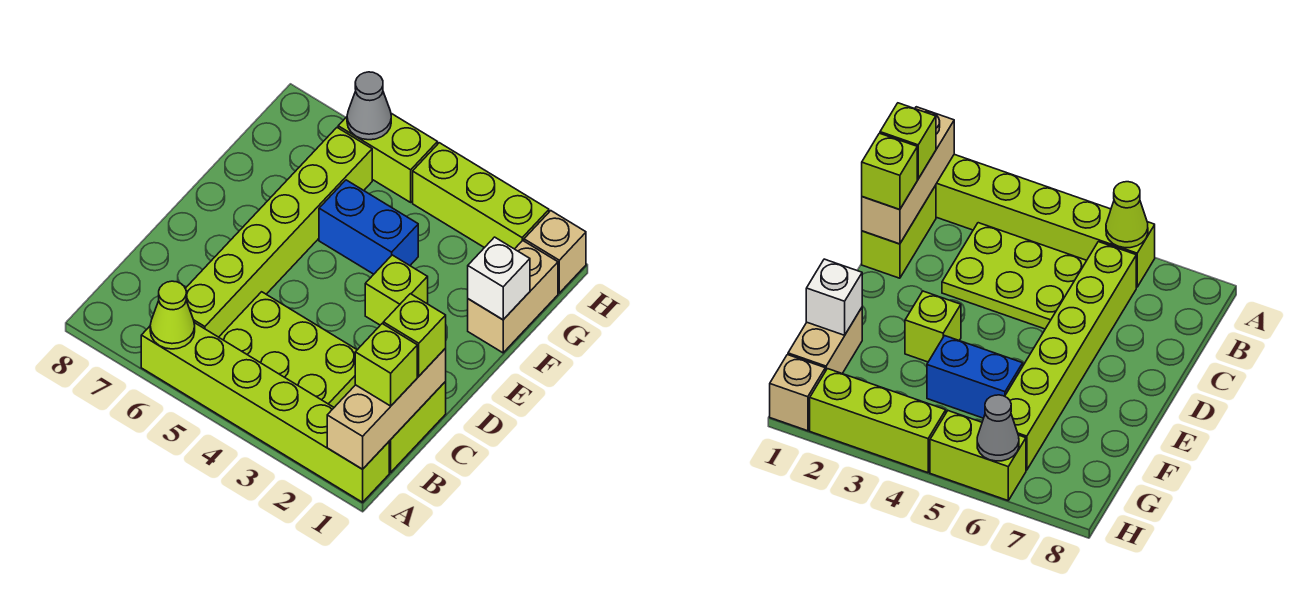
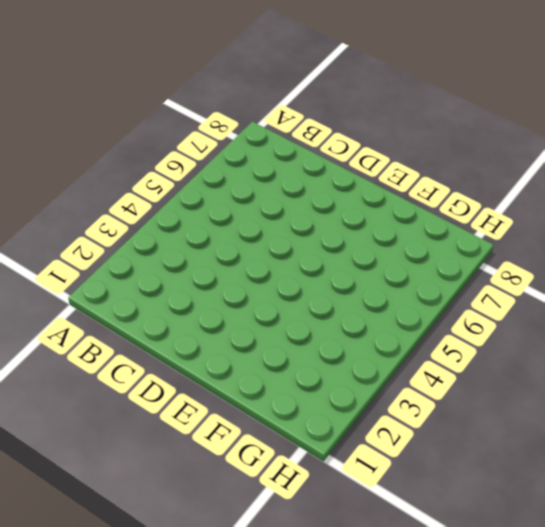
none -> lime 1x6 brick [141,323,389,502]
none -> lime 1x2 brick [389,382,446,472]
none -> lime 2x3 plate [219,292,357,407]

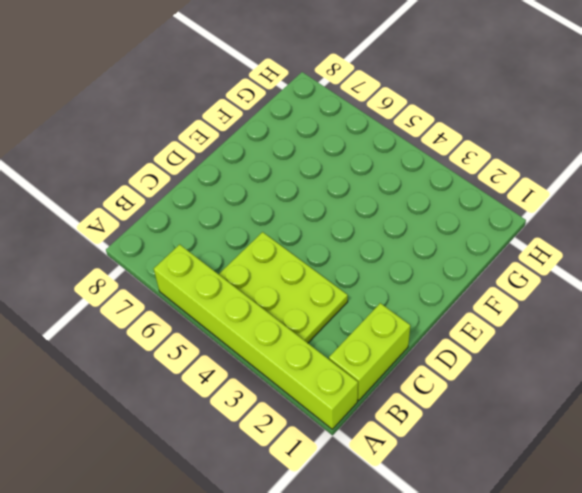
none -> lime 1x6 brick [185,128,372,337]
none -> lime 1x1 brick [365,255,428,325]
none -> tan 1x2 brick [468,241,558,353]

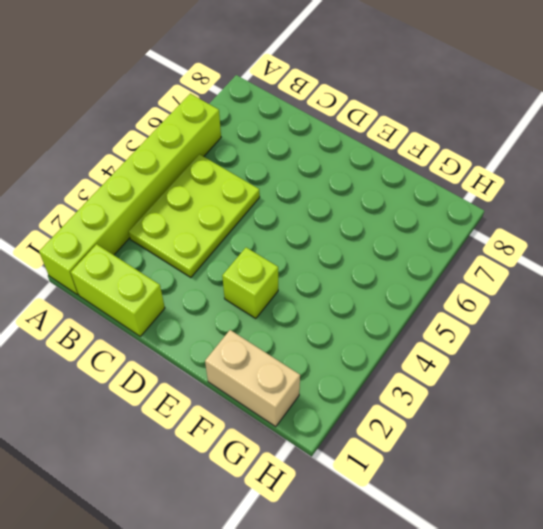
none -> lime 1x6 brick [185,128,372,337]
none -> blue 1x2 brick [319,180,418,274]
none -> tan 1x1 brick [524,211,586,293]

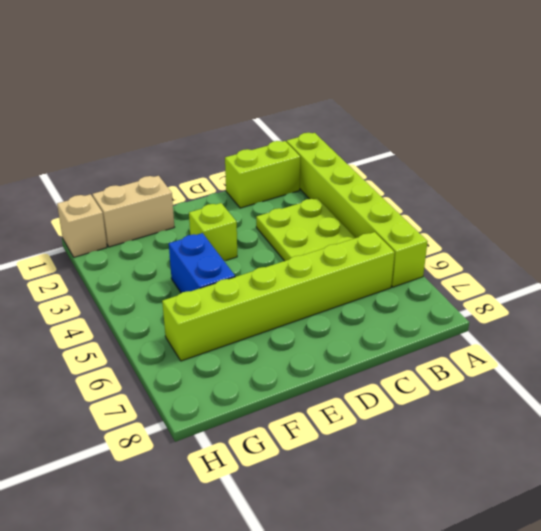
none -> lime 1x3 brick [413,143,549,249]
none -> lime 1x2 brick [338,113,438,202]
none -> tan 1x3 brick [327,349,446,469]

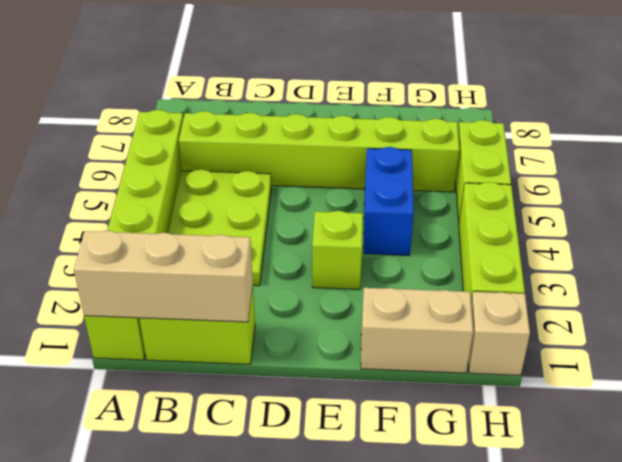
none -> lime 1x1 cone [150,281,195,349]
none -> white 1x1 brick [468,237,530,320]
none -> grey 1x1 cone [347,72,391,140]

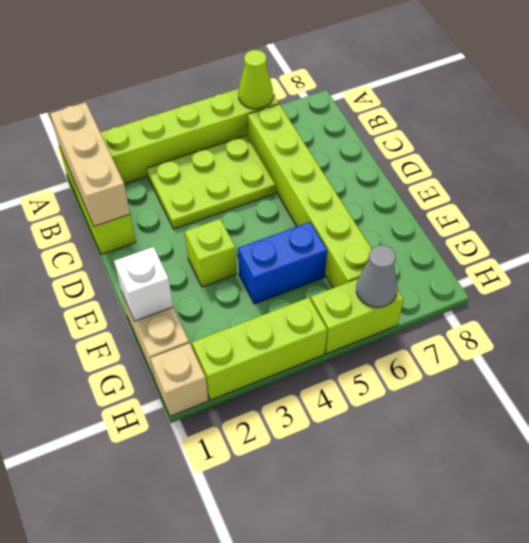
none -> lime 1x1 brick [355,324,417,406]
none -> lime 1x1 brick [383,294,446,376]

